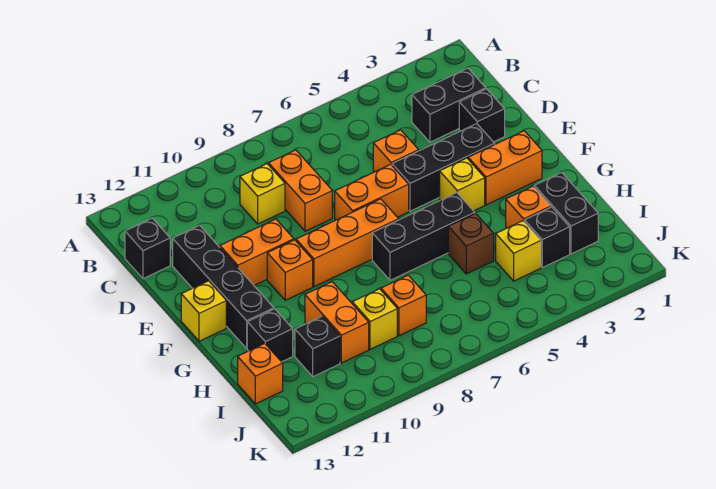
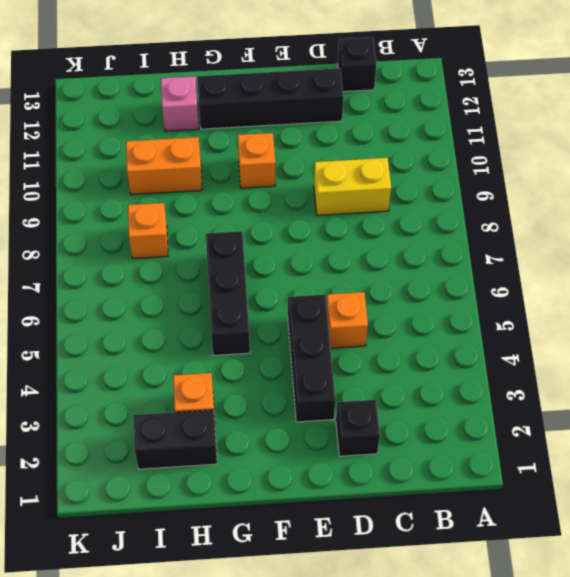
yellow 1x2 brick [314,158,391,215] -> yellow 1x1 brick [240,164,285,224]
pink 1x1 brick [161,76,199,131] -> black 1x1 brick [247,309,293,362]
none -> black 1x2 brick [412,68,486,142]
none -> orange 1x2 brick [269,150,332,231]
none -> orange 1x2 brick [335,164,409,220]

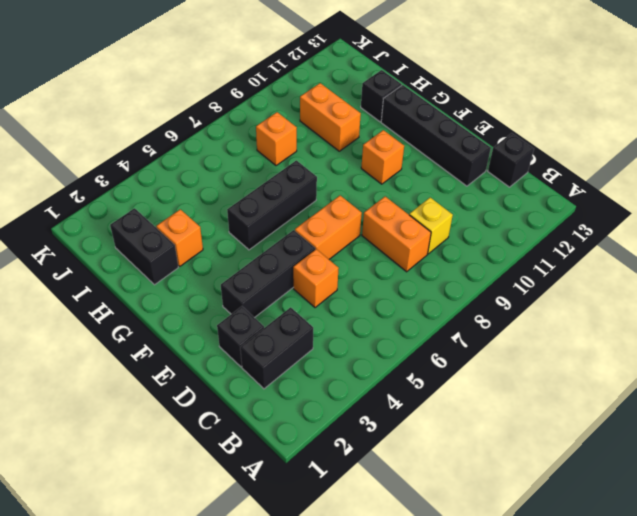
none -> orange 1x2 brick [220,219,294,285]
none -> orange 1x2 brick [468,131,542,205]
none -> yellow 1x1 brick [440,158,485,211]

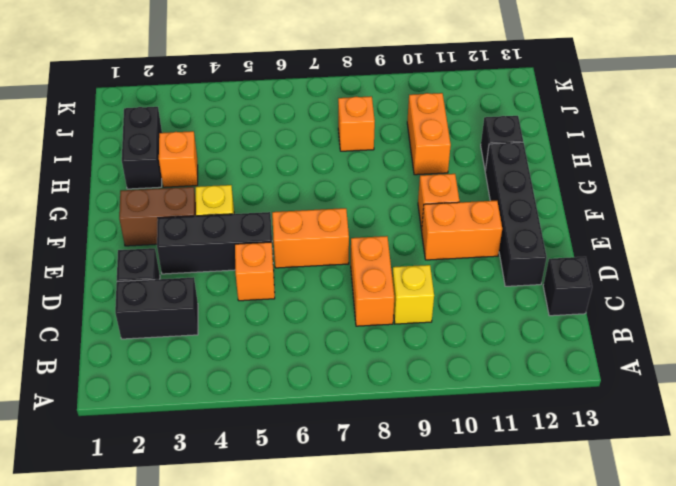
brown 1x2 brick [119,187,196,246] -> orange 1x2 brick [468,131,542,205]
none -> orange 1x3 brick [296,199,399,287]
none -> yellow 1x1 brick [181,281,226,341]
none -> black 1x3 brick [372,193,475,280]

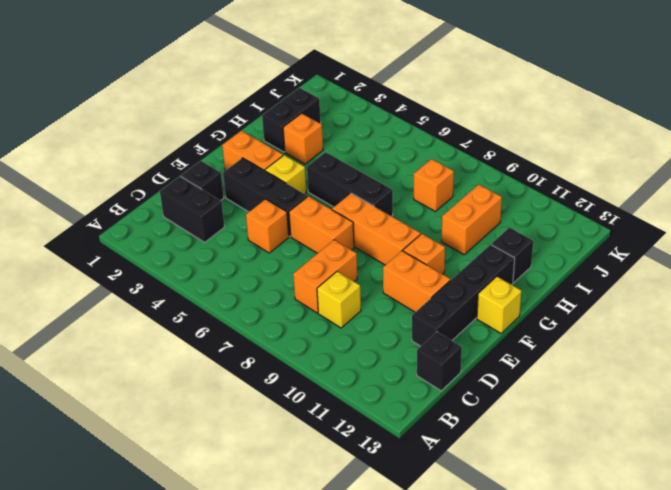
none -> brown 1x1 brick [448,214,494,274]
none -> black 1x1 brick [524,207,570,267]
none -> yellow 1x1 brick [496,221,541,281]

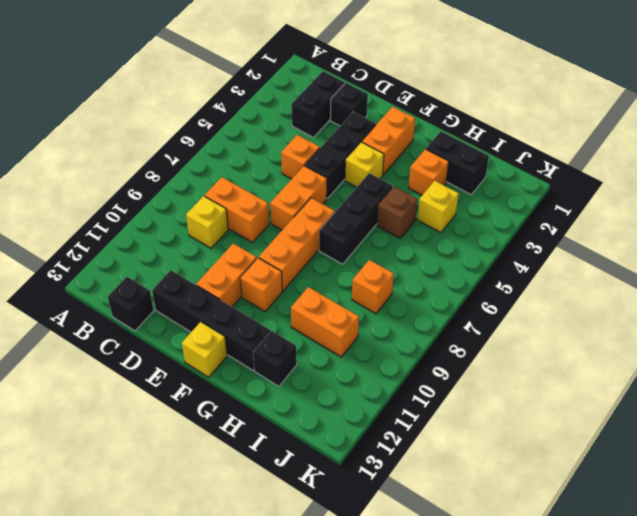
none -> black 1x1 brick [524,207,570,267]
none -> yellow 1x1 brick [352,289,397,349]
none -> black 1x1 brick [295,316,340,377]

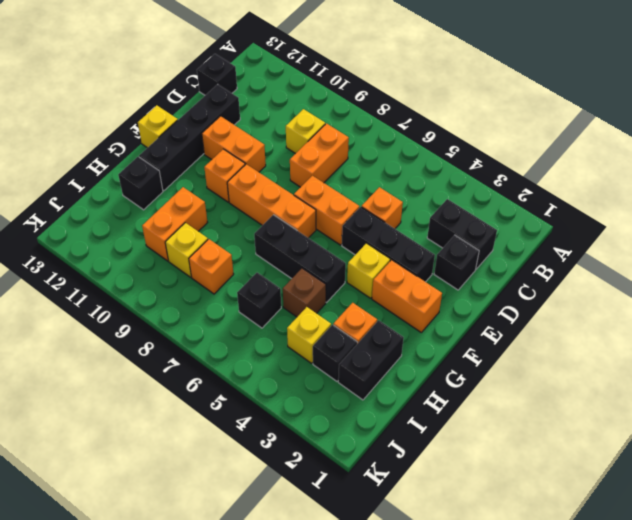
black 1x1 brick [237,273,281,328] -> black 1x1 brick moved to [295,316,340,377]
none -> orange 1x1 brick [238,344,283,404]

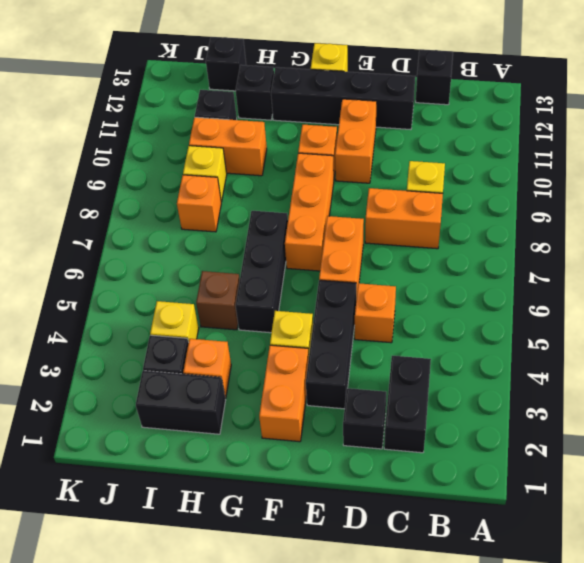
black 1x1 brick [206,37,246,91] -> orange 1x1 brick [238,344,283,404]

